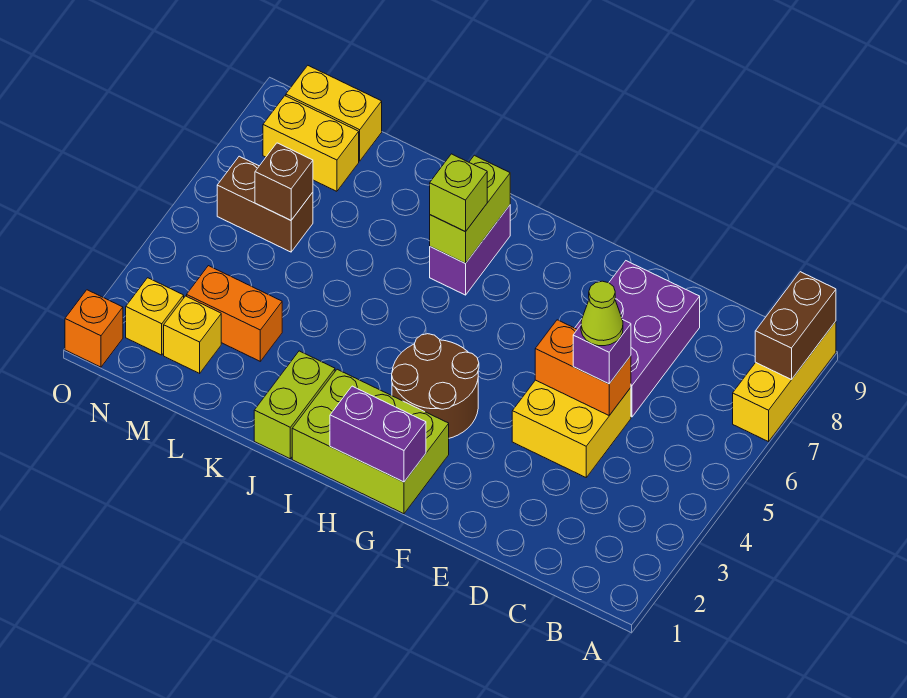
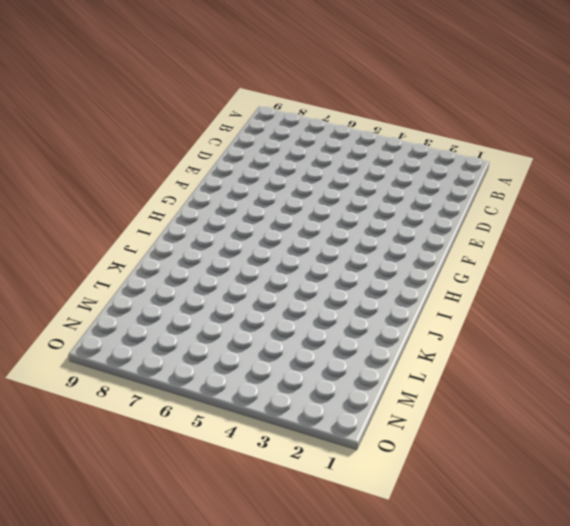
none -> yellow 1x3 brick [733,321,836,442]
none -> yellow 2x2 brick [512,380,631,477]
none -> purple 2x3 brick [575,261,700,417]

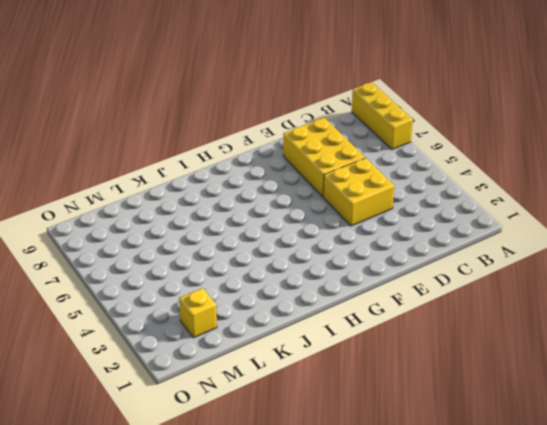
yellow 2x3 brick [283,118,365,197] -> purple 2x3 brick [575,261,700,417]
none -> lime 2x3 brick [292,369,449,514]
none -> brown 2x2 round brick [392,334,479,438]
none -> purple 1x2 brick [430,205,510,295]

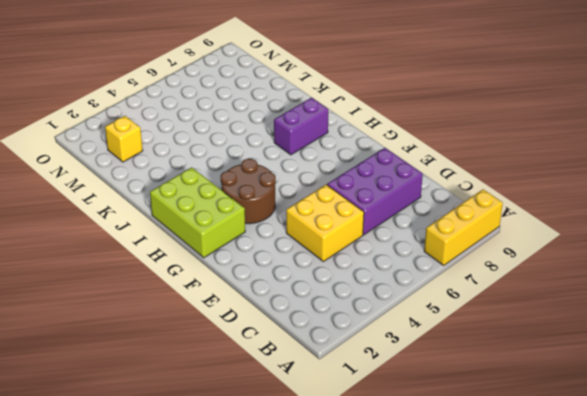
none -> lime 1x2 brick [254,351,335,459]
none -> orange 1x2 brick [187,266,282,361]
none -> brown 1x2 brick [217,156,313,252]

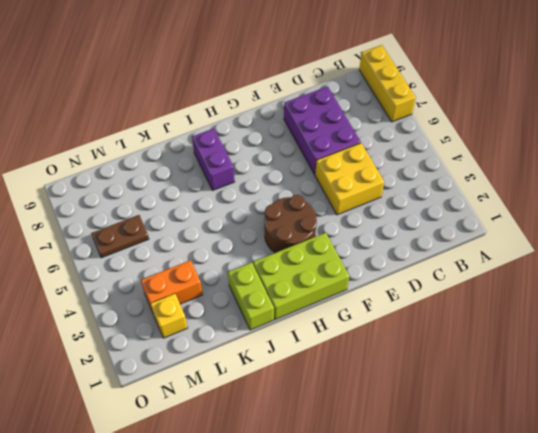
brown 1x2 plate [91,215,149,258] -> brown 1x2 brick [217,156,313,252]
none -> yellow 1x2 brick [263,96,359,191]
none -> yellow 1x2 brick [286,66,382,161]
none -> yellow 1x1 brick [126,278,184,355]

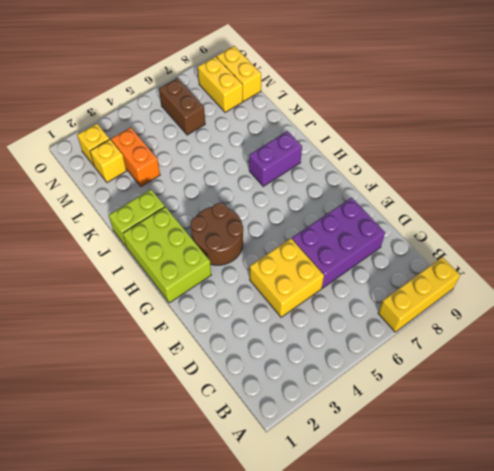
none -> orange 1x1 brick [65,290,123,367]
none -> brown 1x2 brick [755,272,836,380]
none -> orange 1x2 brick [535,320,631,415]

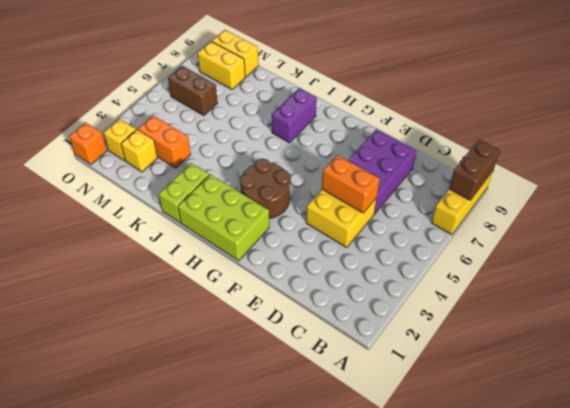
none -> purple 1x2 brick [330,386,426,482]
none -> lime 1x2 brick [430,155,510,263]
none -> brown 1x1 brick [255,143,313,220]

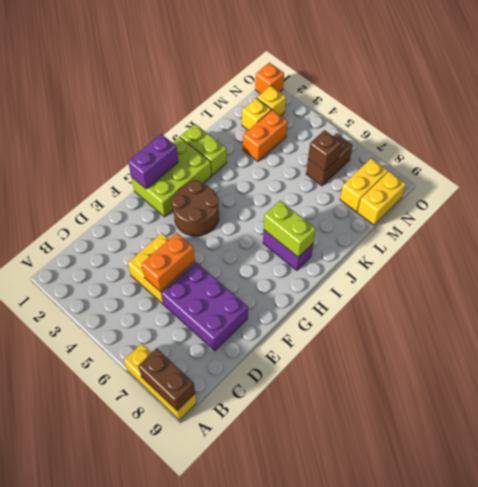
none -> purple 1x1 brick [573,320,631,384]
none -> lime 1x1 brick [430,154,487,232]
none -> lime 1x1 cone [581,281,623,346]

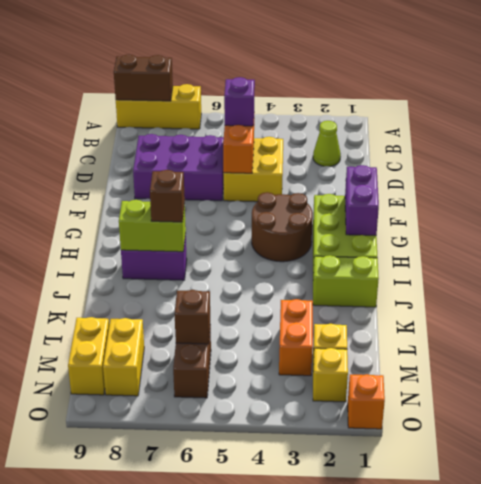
lime 1x1 cone [313,121,341,166] -> lime 1x1 cone moved to [581,281,623,346]
brown 1x1 brick [150,170,185,222] -> lime 1x1 brick [430,154,487,232]

